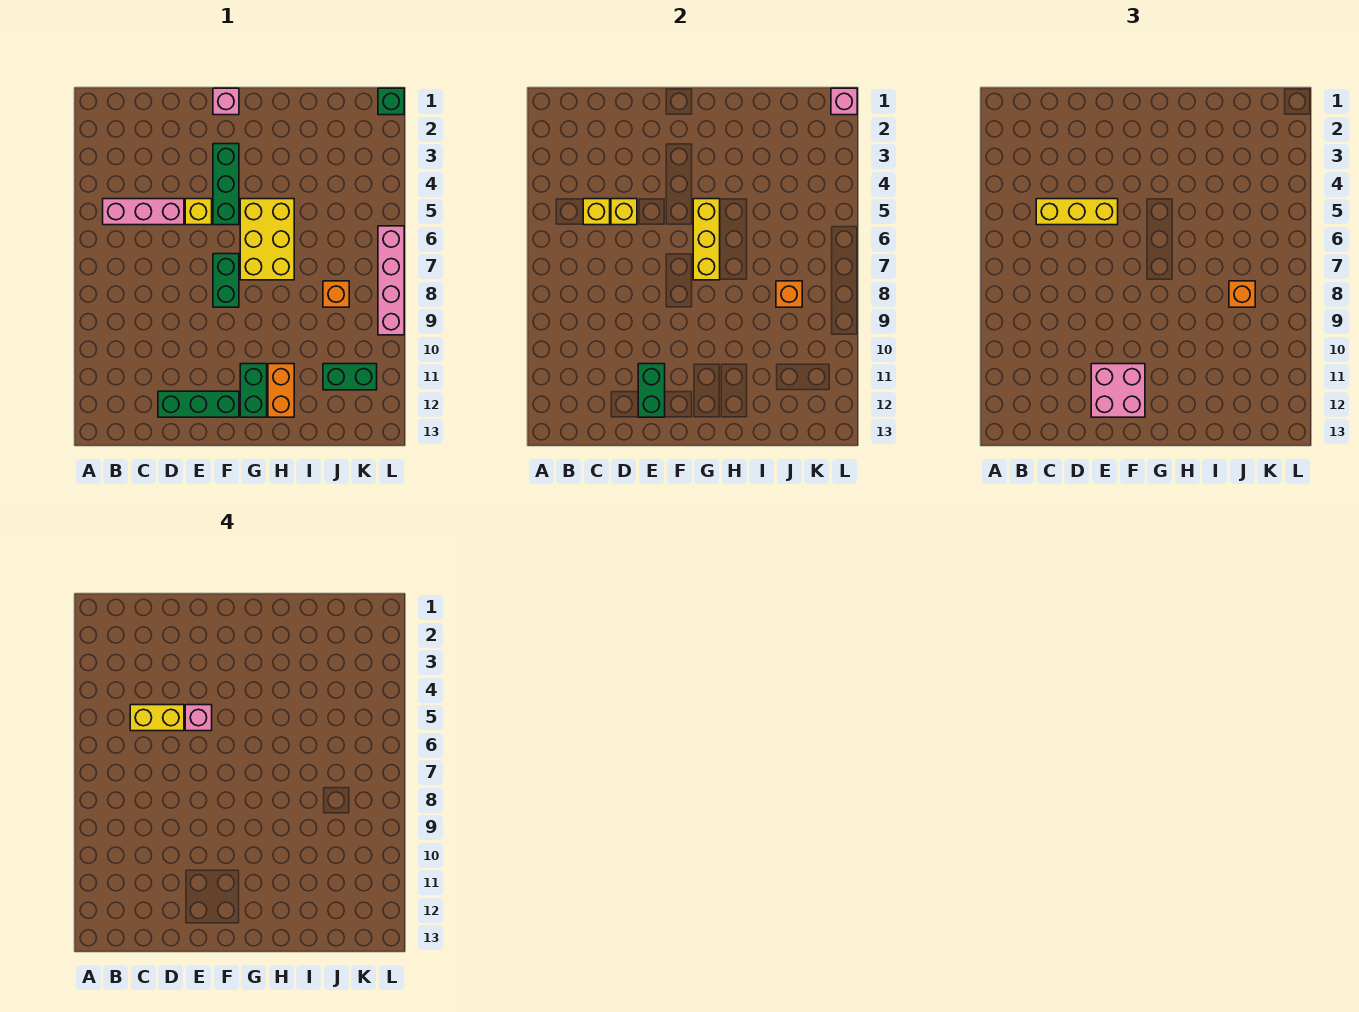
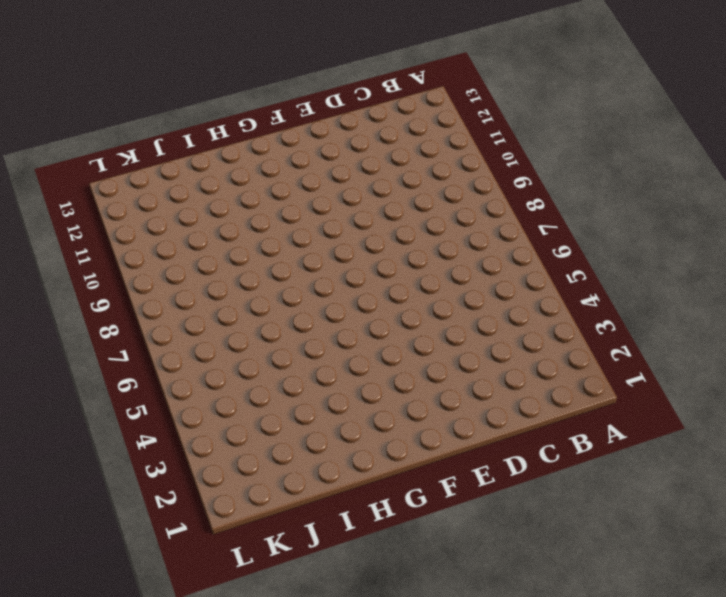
none -> pink 1x3 brick [103,199,184,225]
none -> green 1x3 brick [158,391,239,417]
none -> yellow 1x1 brick [185,199,212,225]

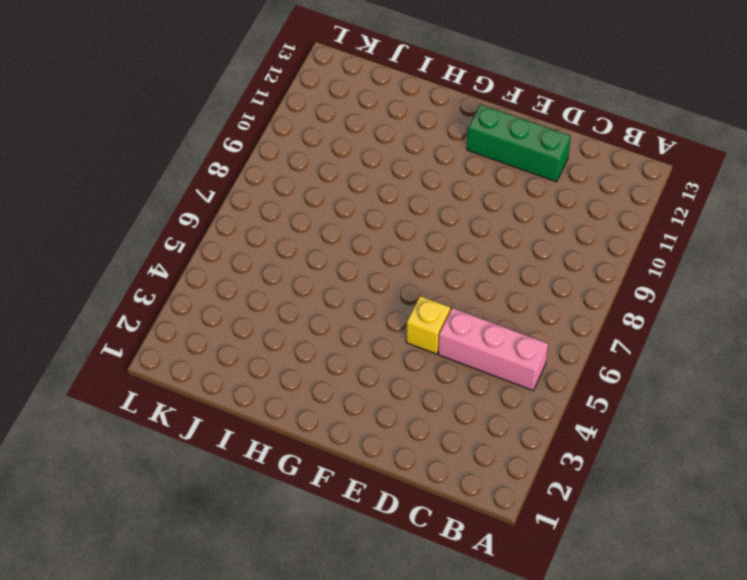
none -> pink 1x1 brick [213,88,239,115]
none -> green 1x3 brick [213,144,239,225]
none -> green 1x2 brick [213,254,239,307]

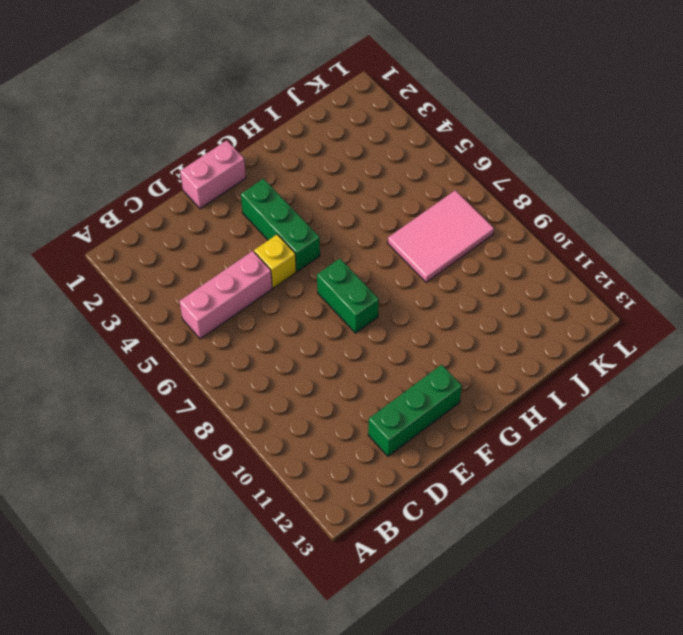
pink 1x2 brick [180,140,246,209] -> pink 1x1 brick [213,88,239,115]
pink 2x3 tile [388,190,494,282] -> orange 1x1 brick [323,281,349,307]
none -> yellow 2x3 brick [240,199,294,280]
none -> green 1x2 brick [240,364,267,417]
none -> orange 1x2 brick [268,364,294,417]

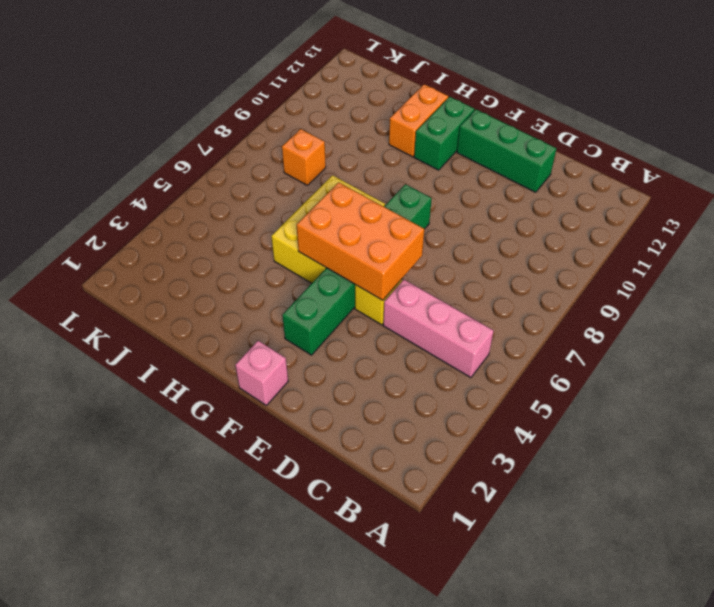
orange 2x3 brick [297,182,424,300] -> yellow 1x3 brick [693,199,720,280]
none -> green 1x2 brick [323,364,377,390]
none -> green 1x1 brick [378,88,404,115]
none -> pink 1x4 brick [378,226,404,335]

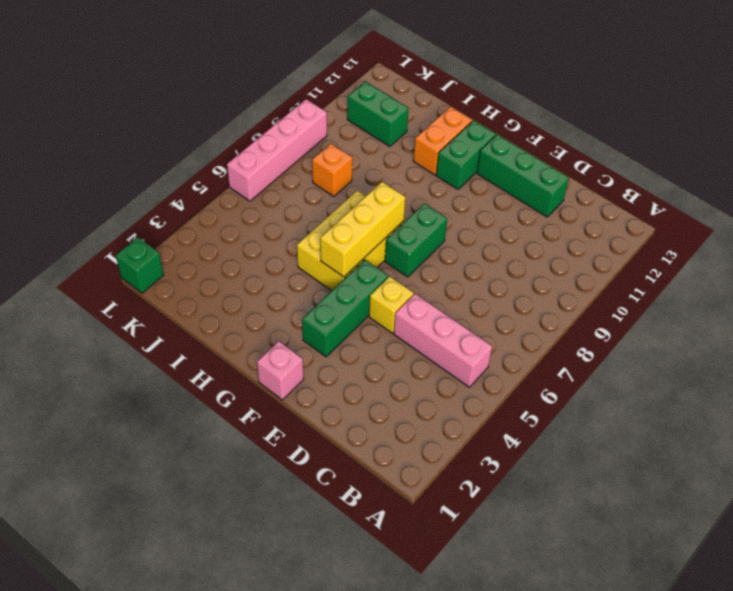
none -> yellow 1x1 brick [583,199,610,225]
none -> yellow 1x1 brick [611,199,637,225]
none -> green 1x2 brick [638,364,665,417]

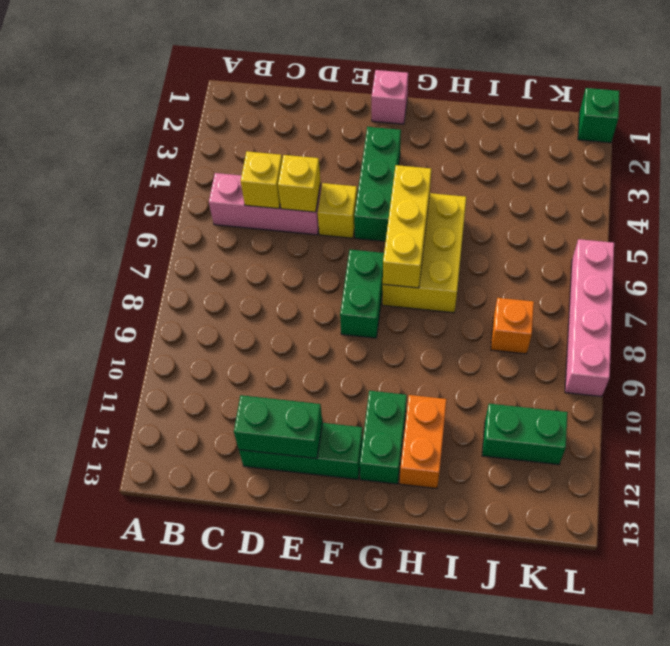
green 1x2 brick [234,395,322,458] -> green 1x2 brick turned to [638,364,665,417]
none -> orange 1x1 brick [776,281,802,307]
none -> pink 1x1 brick [831,88,857,115]
none -> yellow 1x3 brick [1036,199,1118,225]

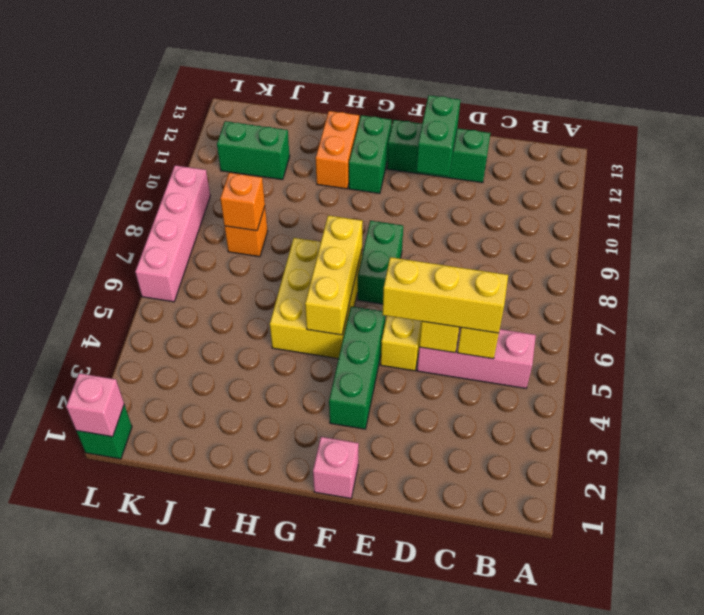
none -> pink 2x2 brick [1091,364,1145,417]
none -> orange 1x1 brick [1229,281,1255,307]
none -> yellow 1x2 brick [130,705,184,731]

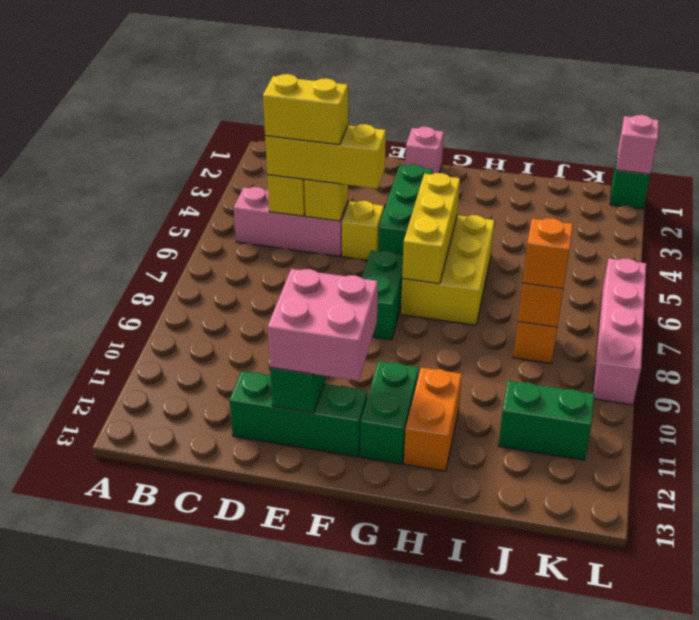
none -> pink 1x1 brick [185,705,212,731]

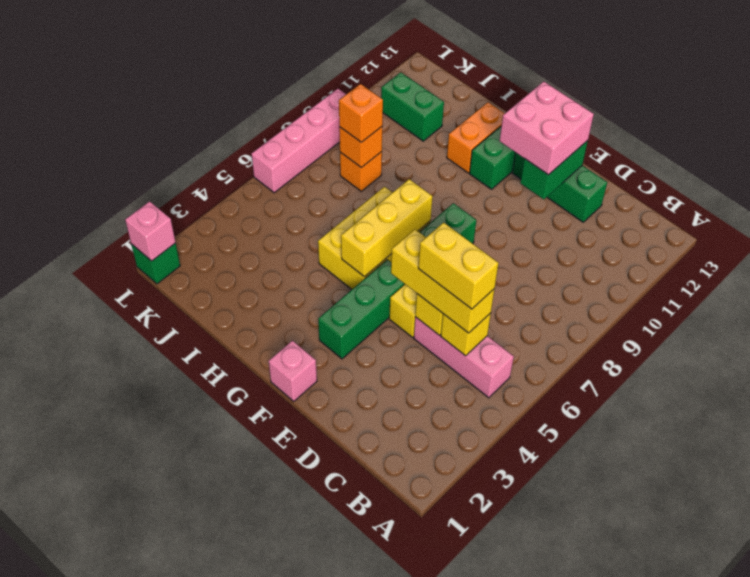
none -> pink 1x1 brick [185,705,212,731]

